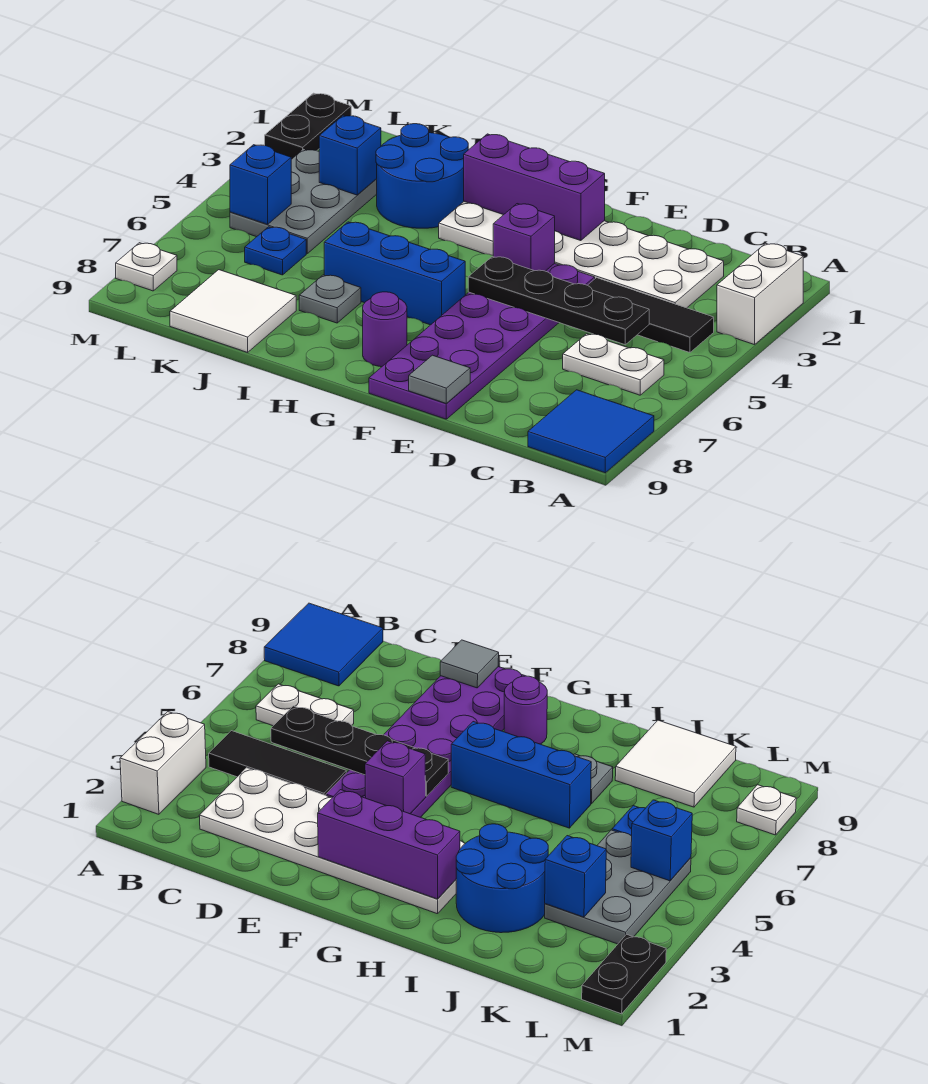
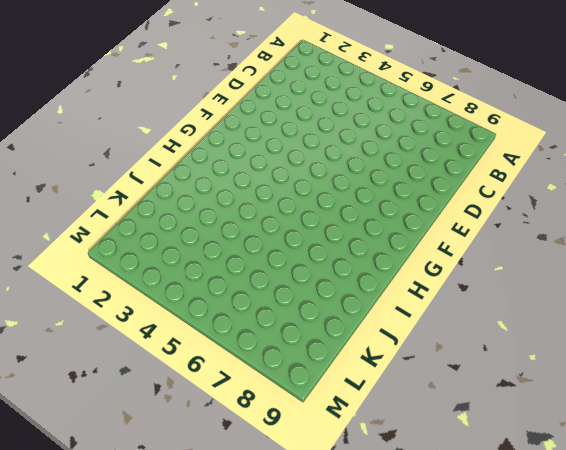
none -> white 1x2 brick [717,243,803,345]
none -> blue 2x2 tile [528,390,654,473]
none -> black 1x3 tile [588,278,714,353]

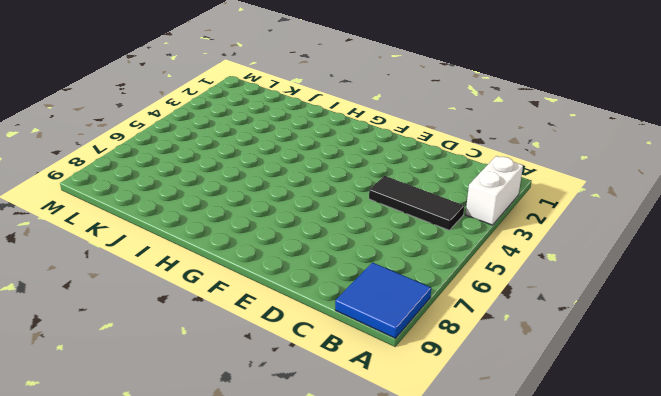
none -> white 1x2 plate [563,334,664,395]
none -> white 2x6 plate [439,202,724,308]
none -> purple 2x6 plate [369,263,595,419]

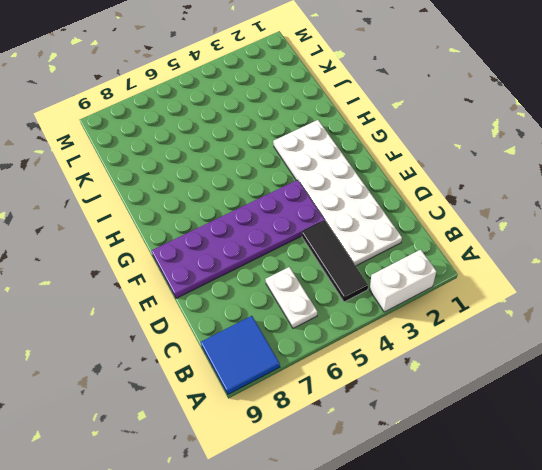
none -> blue 1x3 brick [324,222,465,325]
none -> purple 1x1 round brick [363,292,407,367]
none -> blue 2x2 round brick [376,124,468,228]

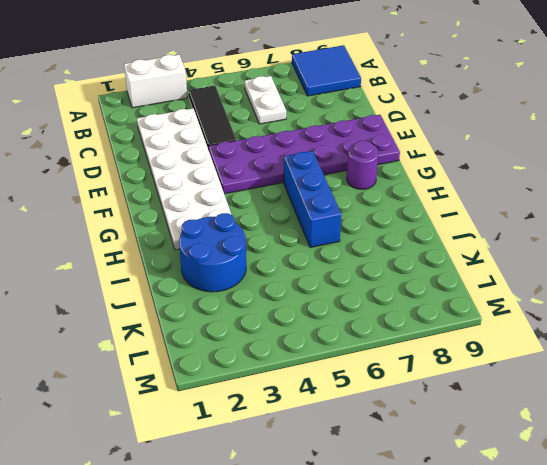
none -> grey 1x1 plate [299,275,361,323]
none -> white 2x2 tile [170,270,296,352]
none -> grey 2x3 plate [230,149,377,253]

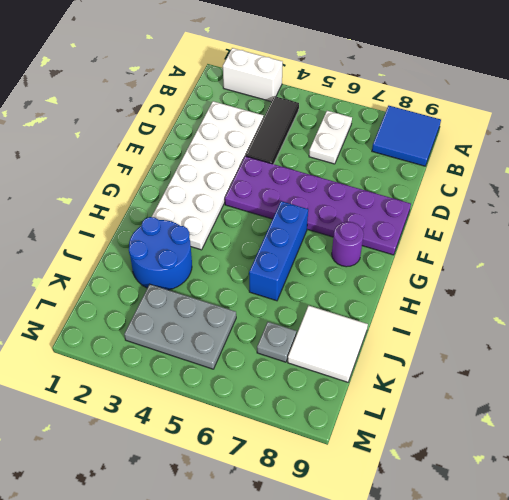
grey 1x1 plate [257,322,297,362] -> grey 1x1 plate moved to [299,275,361,323]
none -> blue 1x1 plate [245,227,306,275]
none -> black 1x2 plate [265,93,351,159]
none -> white 1x1 plate [116,243,177,291]

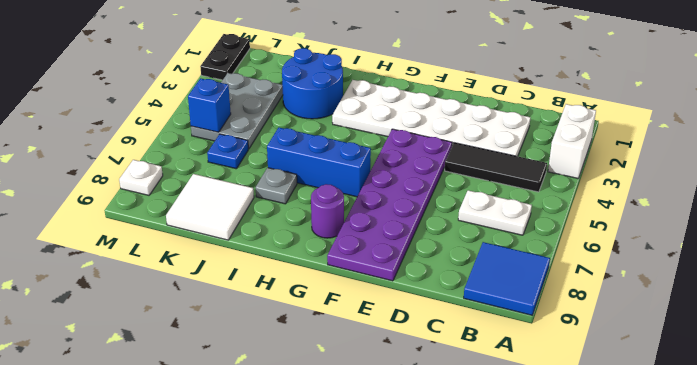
none -> black 1x4 plate [468,257,649,345]
none -> grey 1x1 tile [409,355,470,404]
none -> purple 1x3 brick [464,134,605,241]

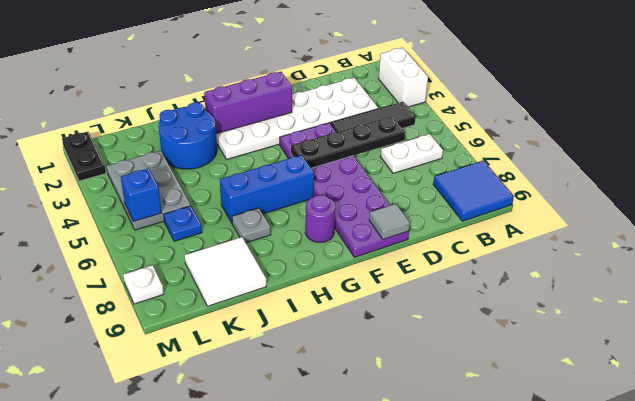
none -> purple 1x1 brick [493,204,555,271]
none -> blue 1x1 brick [319,115,381,195]

